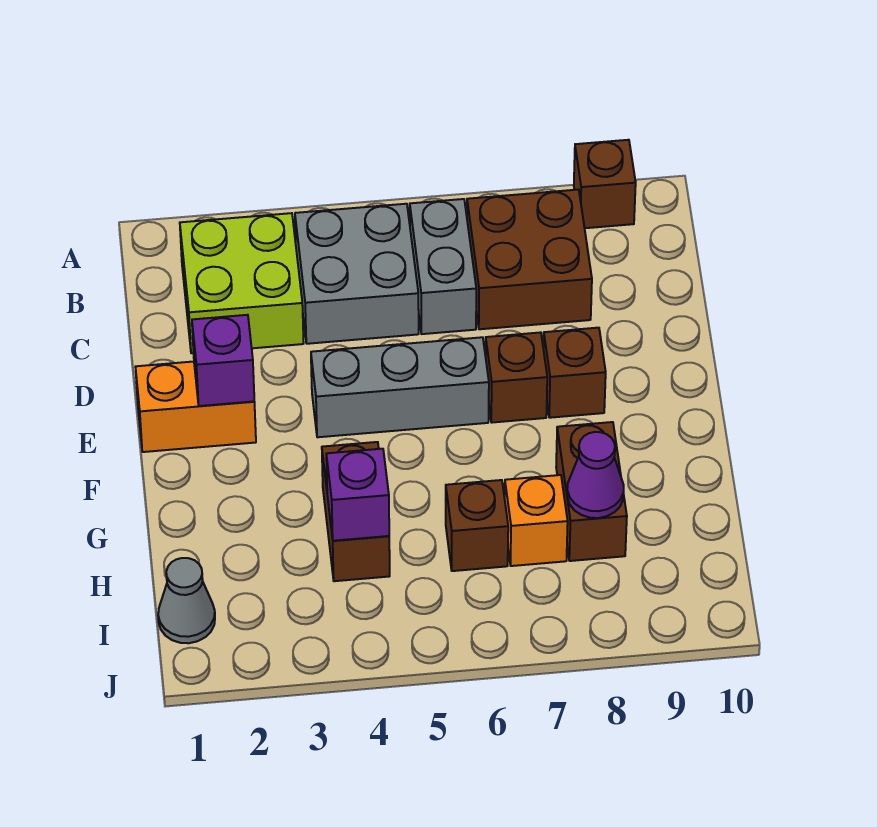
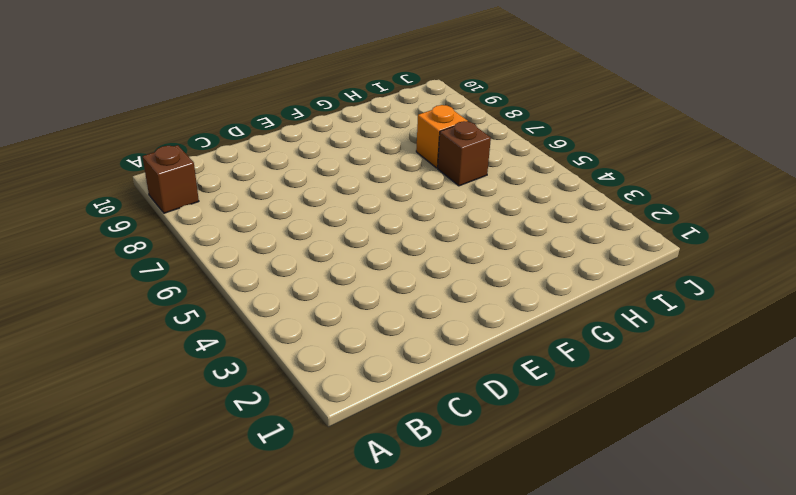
none -> lime 2x2 brick [180,213,304,353]
none -> grey 2x2 brick [295,204,419,344]
none -> grey 1x2 brick [410,199,476,334]

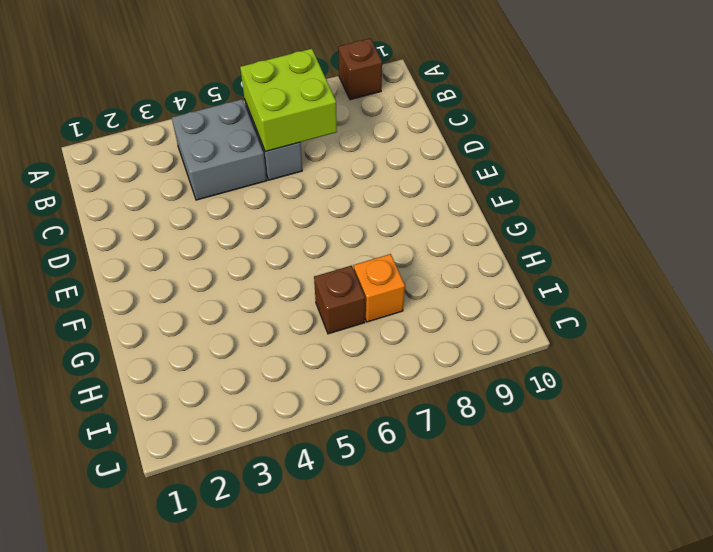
lime 2x2 brick [240,49,337,152] -> lime 2x2 brick moved to [180,213,304,353]
none -> brown 2x2 brick [467,190,592,329]
none -> orange 1x2 brick [136,362,256,452]
none -> grey 1x3 brick [311,337,489,437]

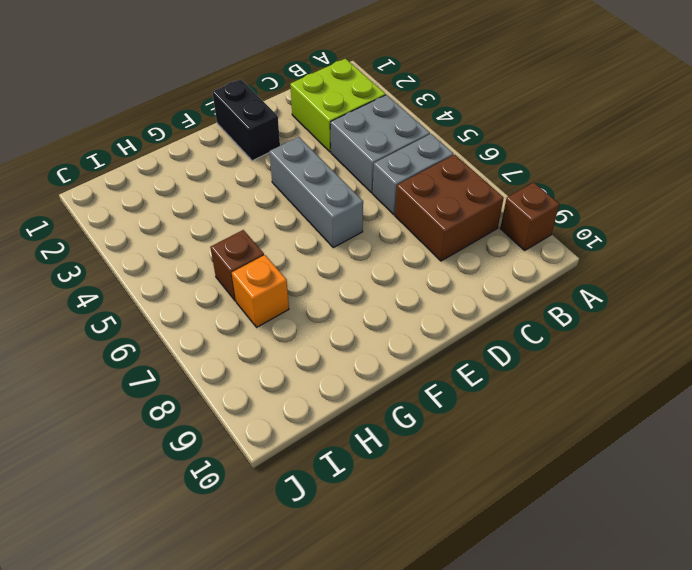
black 1x2 brick [212,79,280,161] -> orange 1x2 brick [136,362,256,452]
none -> brown 1x1 brick [486,332,547,423]
none -> brown 1x1 brick [543,328,606,418]
none -> brown 1x2 brick [322,442,390,581]

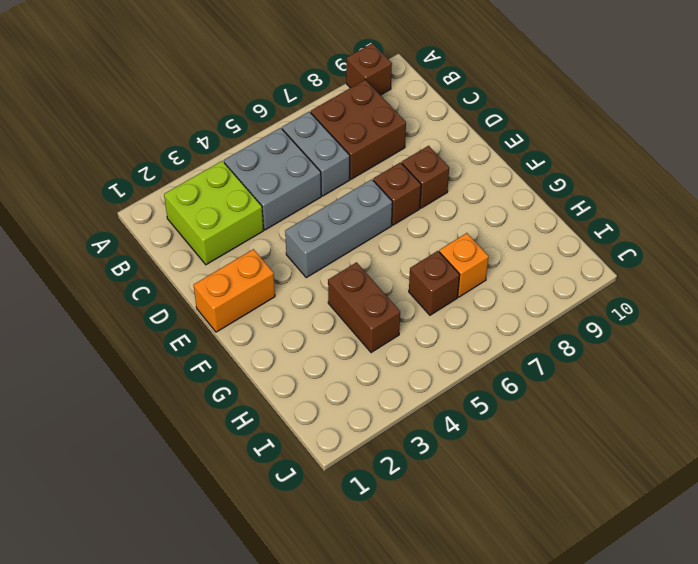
none -> brown 1x2 brick [556,422,627,561]
none -> grey 1x1 cone [158,558,215,643]
none -> purple 1x1 brick [192,315,254,406]

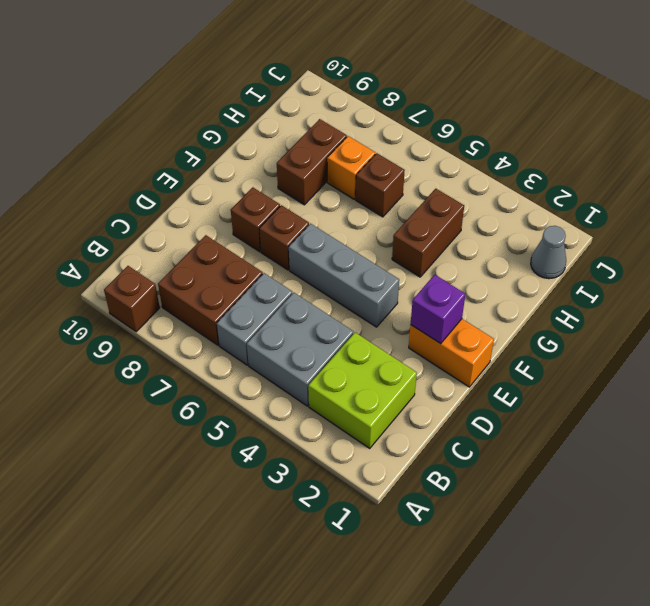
none -> purple 1x1 brick [326,449,389,541]
none -> purple 1x1 cone [567,432,624,518]

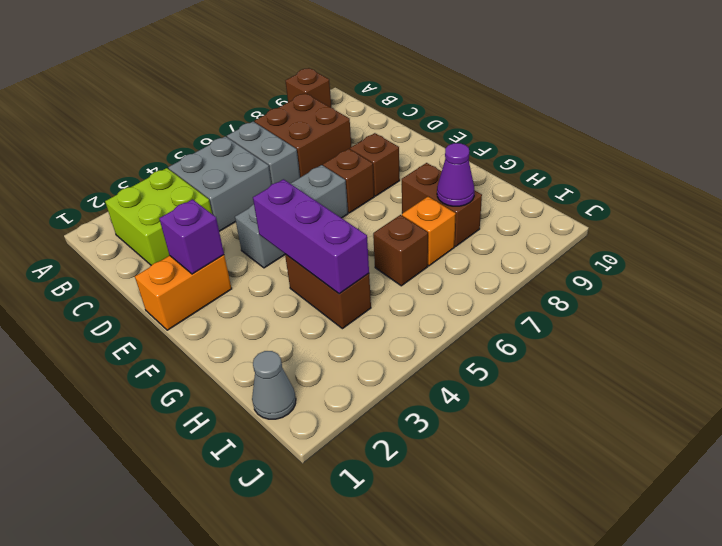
purple 1x3 brick [253,179,369,294] -> purple 1x1 brick [326,449,389,541]

